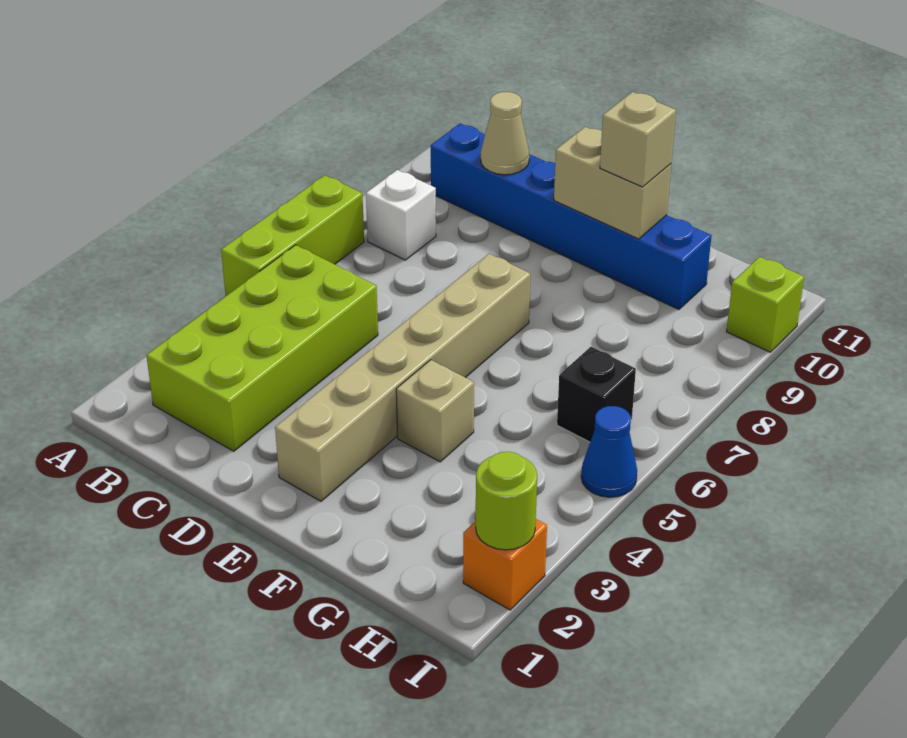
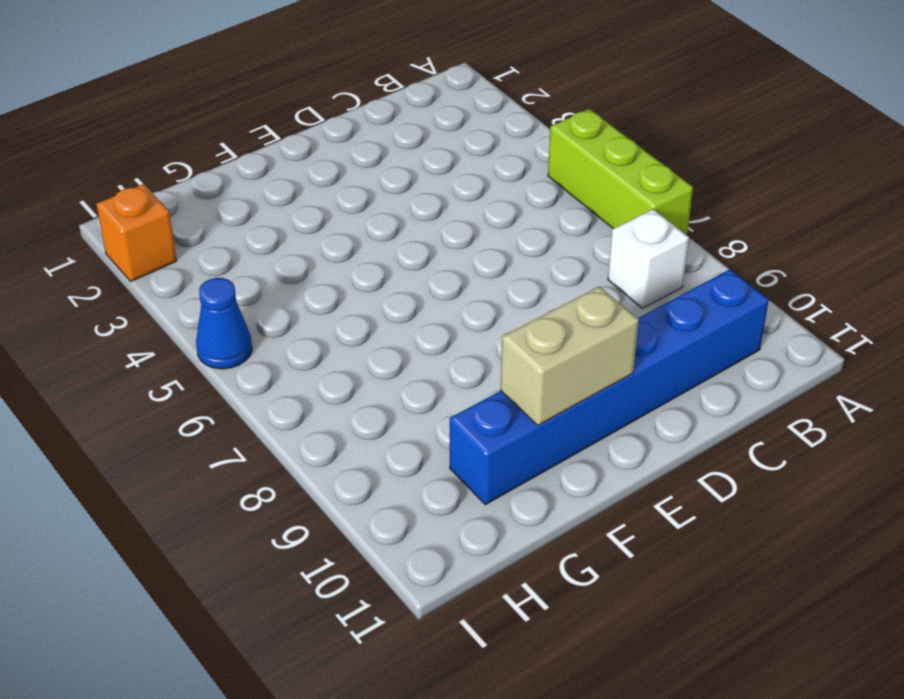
none -> lime 2x4 brick [146,245,378,451]
none -> tan 1x6 brick [275,254,530,501]
none -> tan 1x1 brick [396,360,474,462]

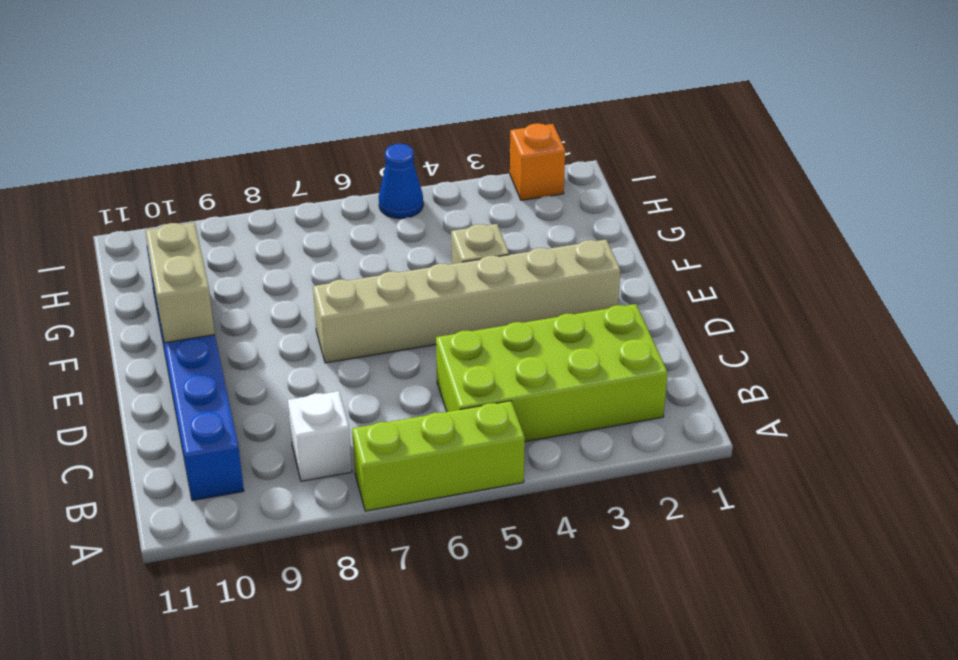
none -> black 1x1 brick [557,347,636,442]
none -> lime 1x1 brick [726,257,804,352]
none -> tan 1x1 cone [481,92,529,175]

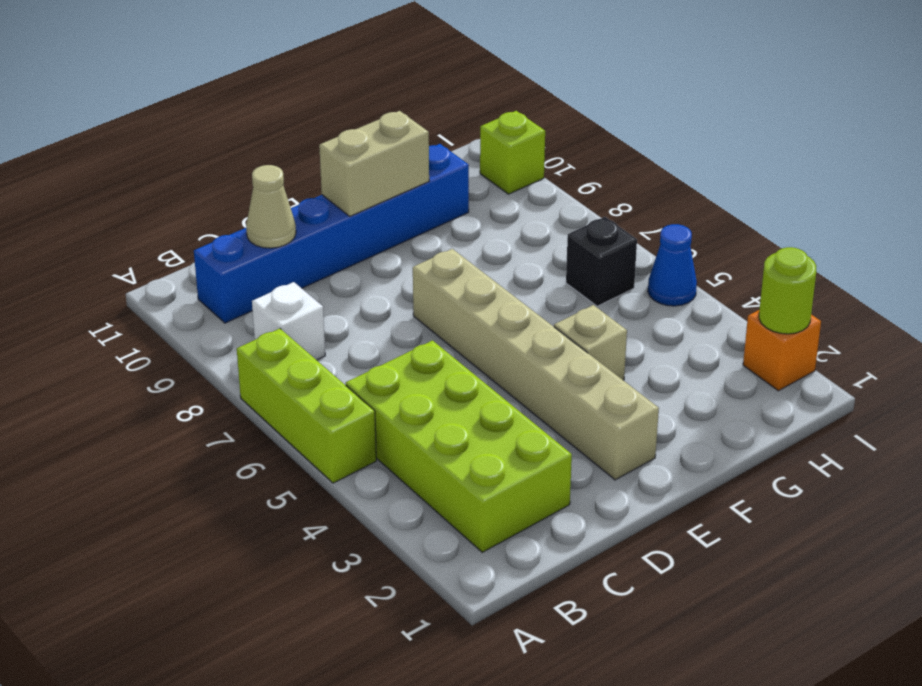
none -> tan 1x1 brick [600,92,676,187]

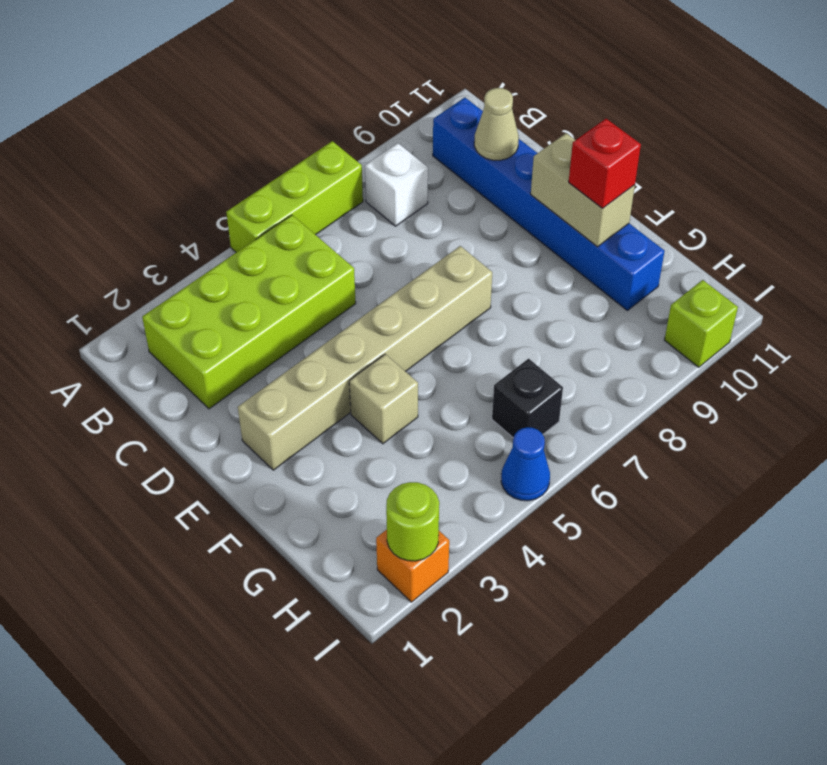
red 1x1 brick [569,119,641,208] -> tan 1x1 brick [600,92,676,187]

